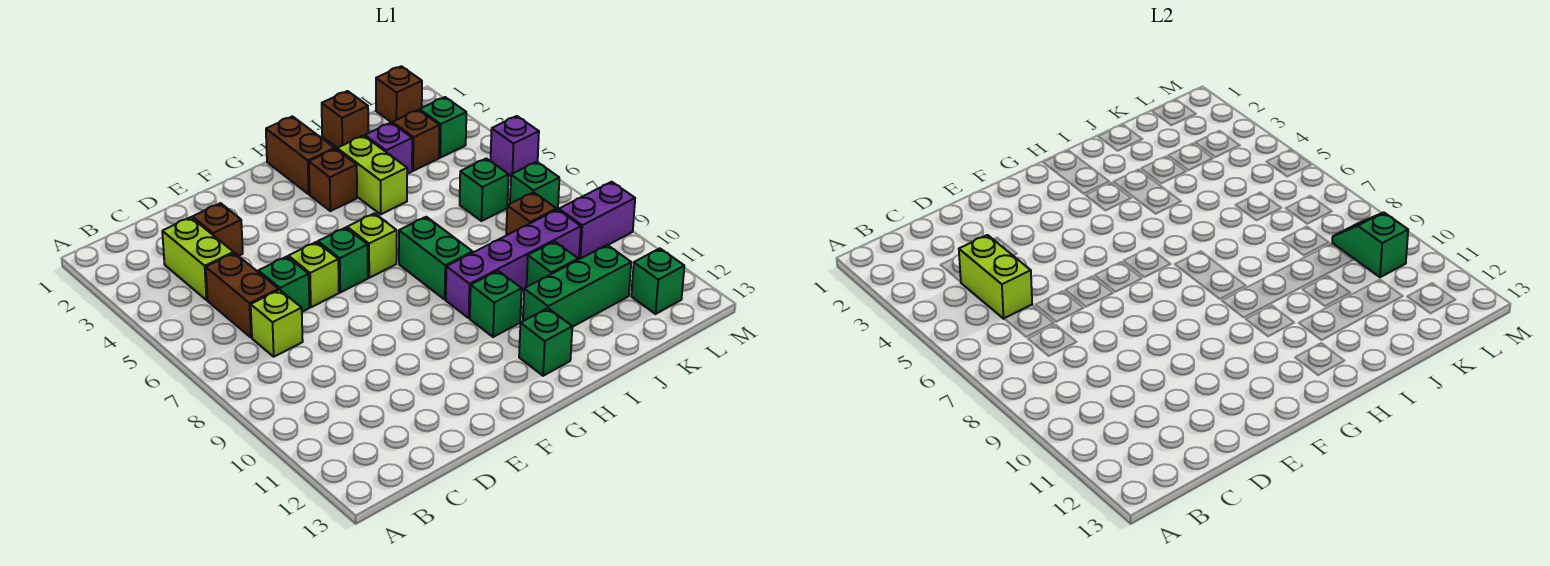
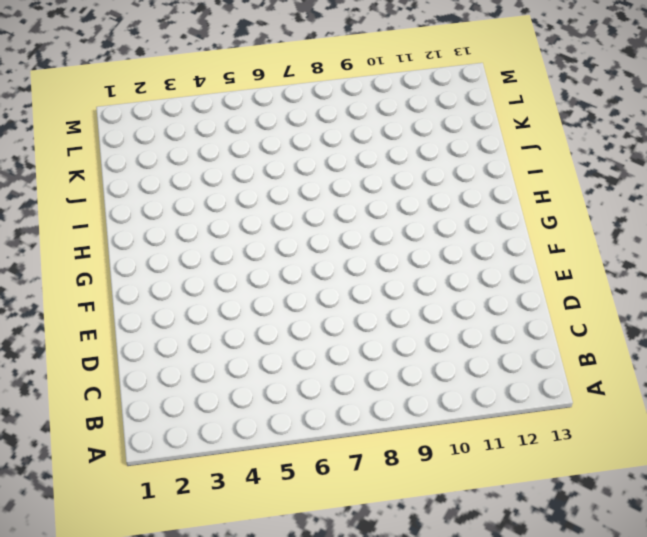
none -> lime 1x2 brick [162,217,234,300]
none -> brown 1x2 brick [206,253,279,338]
none -> lime 1x1 brick [251,290,303,357]
none -> brown 1x1 brick [192,203,243,256]

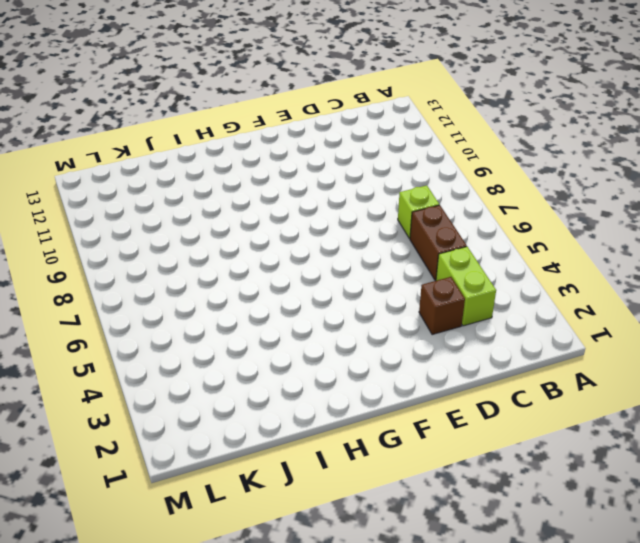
none -> green 1x1 brick [258,257,309,312]
none -> lime 1x1 brick [288,242,339,307]
none -> green 1x1 brick [318,228,368,292]
none -> lime 1x1 brick [347,213,397,278]

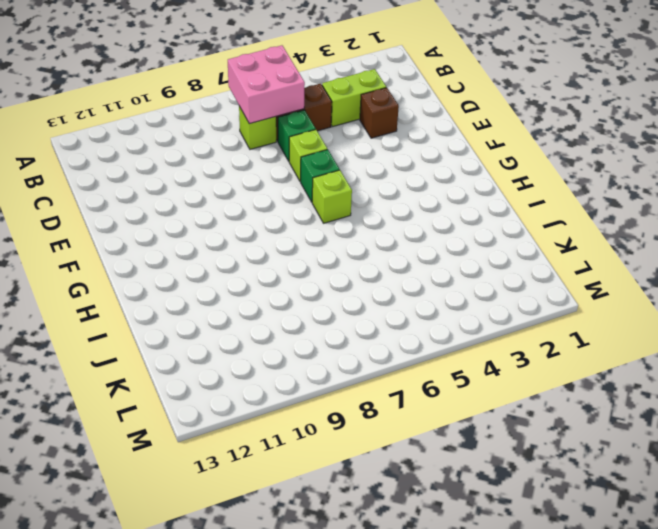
pink 2x2 brick [228,45,305,124] -> none
none -> brown 1x2 brick [266,116,335,194]
none -> brown 1x1 brick [309,149,357,211]
none -> green 1x2 brick [399,217,473,299]
none -> purple 1x4 brick [446,209,581,318]

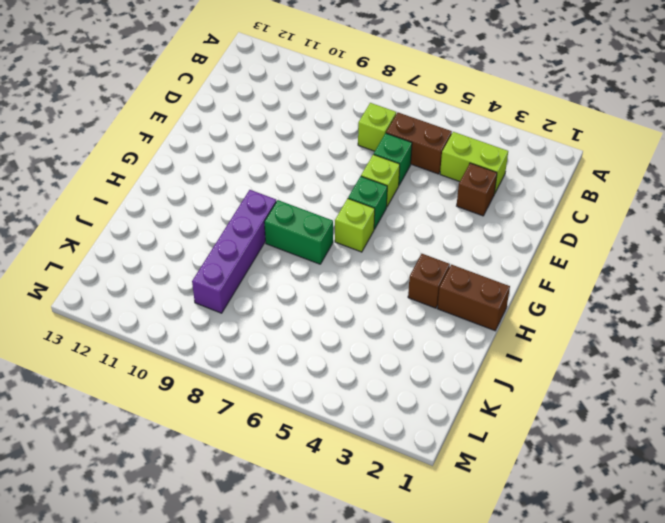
none -> green 1x1 brick [470,271,522,337]
none -> green 1x1 brick [519,308,572,376]
none -> lime 1x2 brick [337,136,407,214]
none -> green 1x3 brick [523,245,631,327]

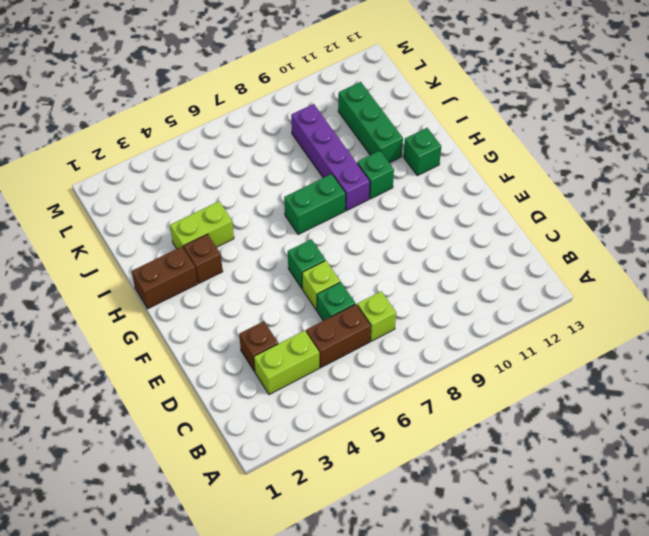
none -> lime 1x1 brick [347,213,397,278]
none -> brown 1x1 brick [322,91,368,148]
none -> purple 1x1 brick [365,123,412,174]
none -> green 1x1 brick [527,241,578,287]

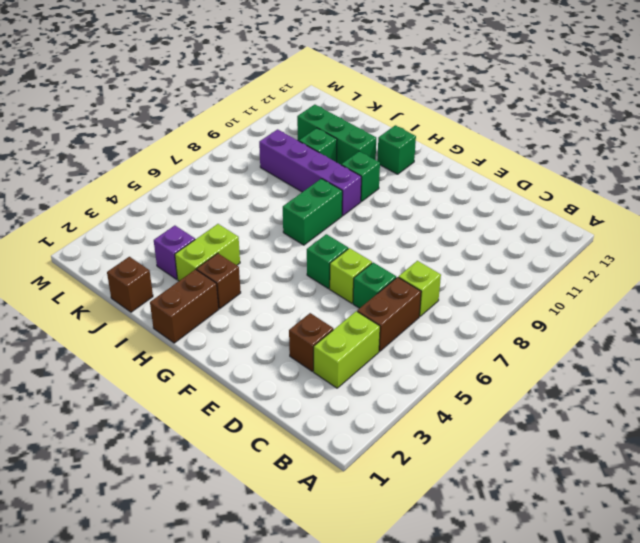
none -> lime 1x1 brick [347,213,397,278]
none -> brown 1x1 brick [392,110,440,171]
none -> green 1x1 brick [460,158,509,221]
none -> brown 1x1 brick [506,192,556,235]

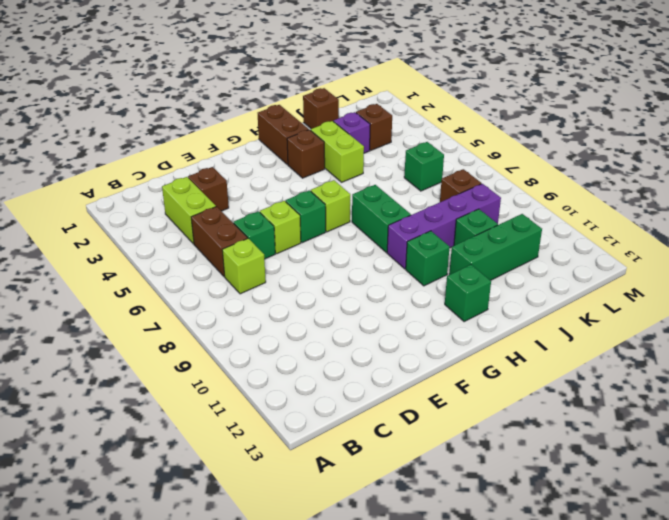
none -> brown 1x1 brick [376,66,422,122]
none -> green 1x1 brick [420,97,466,158]
none -> green 1x1 brick [510,162,559,210]
none -> purple 1x2 brick [559,182,635,259]

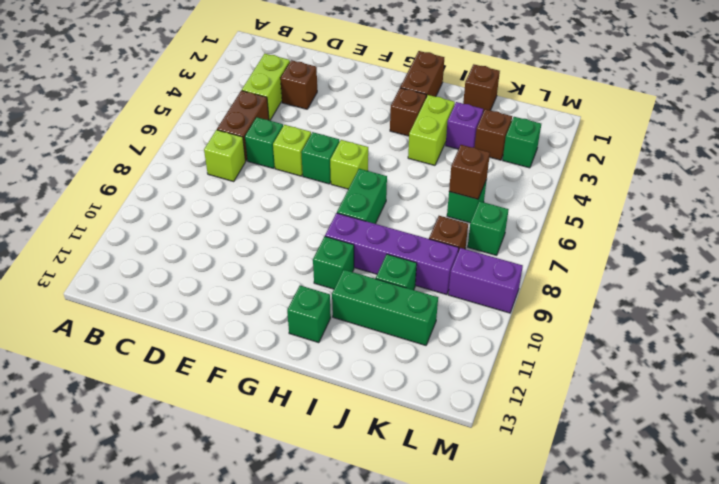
brown 1x1 brick [449,145,490,199] -> brown 1x1 brick moved to [376,66,422,122]
none -> green 1x1 brick [631,248,684,314]
none -> purple 1x1 brick [491,116,539,176]
none -> lime 1x2 brick [959,235,1032,319]
none -> green 1x2 slope [1332,212,1408,277]

